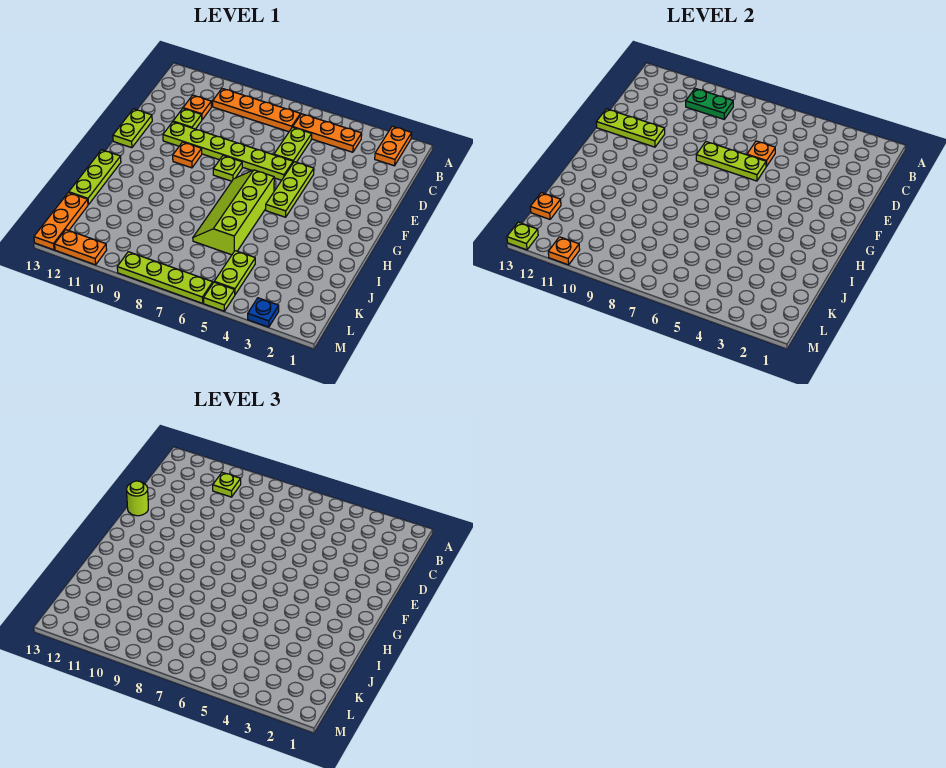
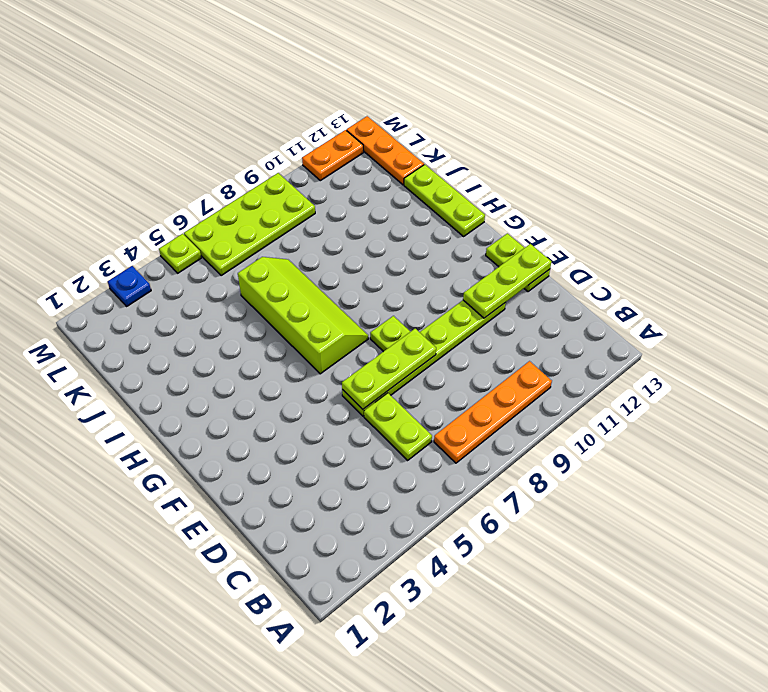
lime 2x4 plate [184,173,315,276] -> lime 1x4 plate [117,252,213,303]
none -> orange 1x2 plate [375,126,412,166]
none -> orange 1x3 plate [293,114,362,152]
none -> orange 1x1 plate [183,95,211,120]

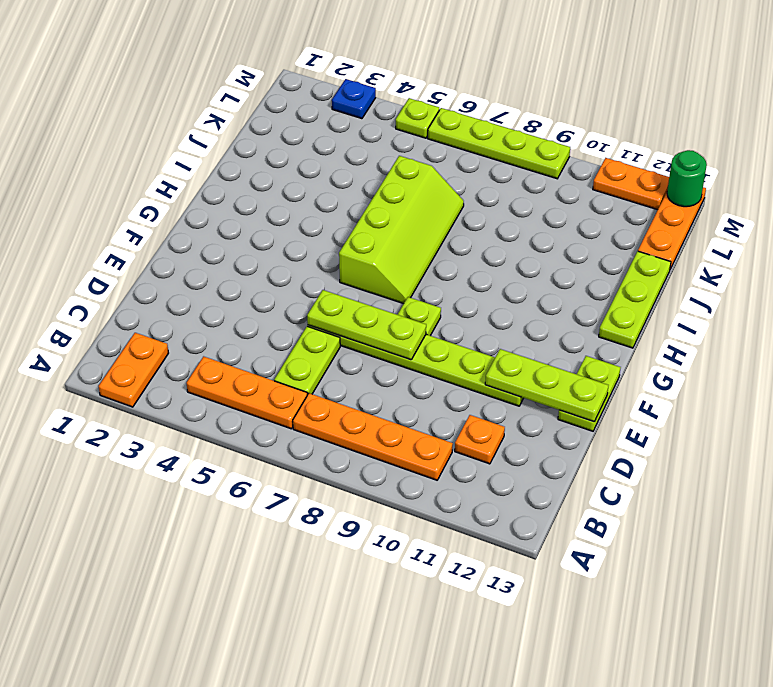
green 1x1 round brick [667,150,707,207] -> lime 1x1 plate [507,222,538,250]
none -> lime 1x1 plate [173,109,202,129]
none -> lime 1x3 plate [266,162,314,217]
none -> orange 1x1 plate [173,142,202,168]

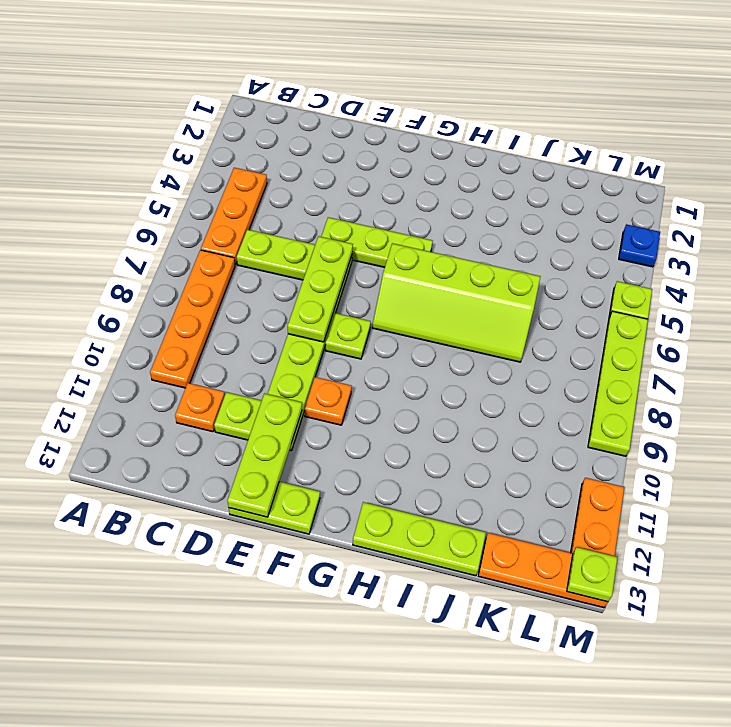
none -> orange 1x2 plate [375,126,412,166]
none -> lime 1x2 plate [214,251,255,294]
none -> green 1x2 plate [686,89,733,119]

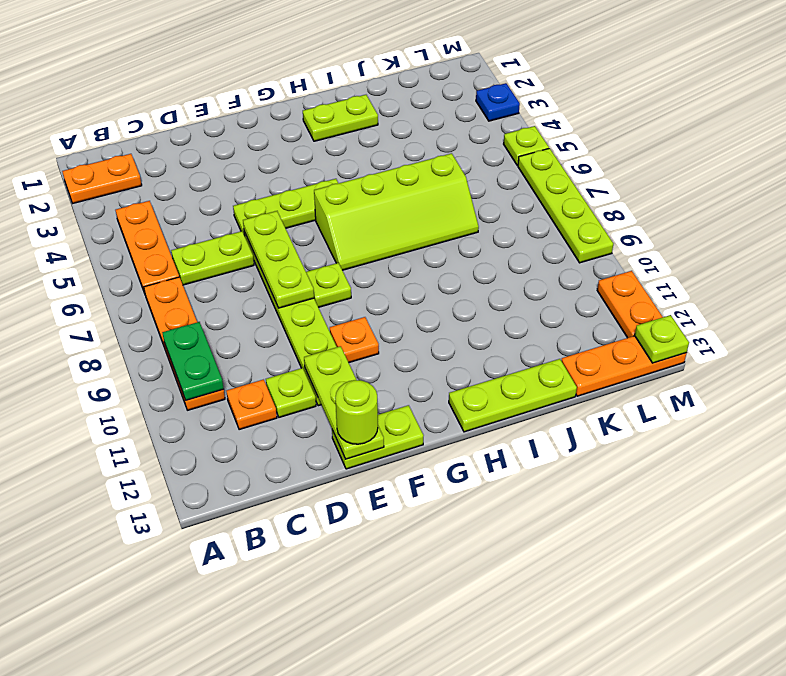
lime 1x2 plate [303,95,378,141] -> lime 1x2 plate moved to [214,251,255,294]
none -> orange 1x1 plate [747,141,775,167]
none -> orange 1x1 plate [530,193,561,219]
none -> orange 1x1 plate [548,237,580,265]

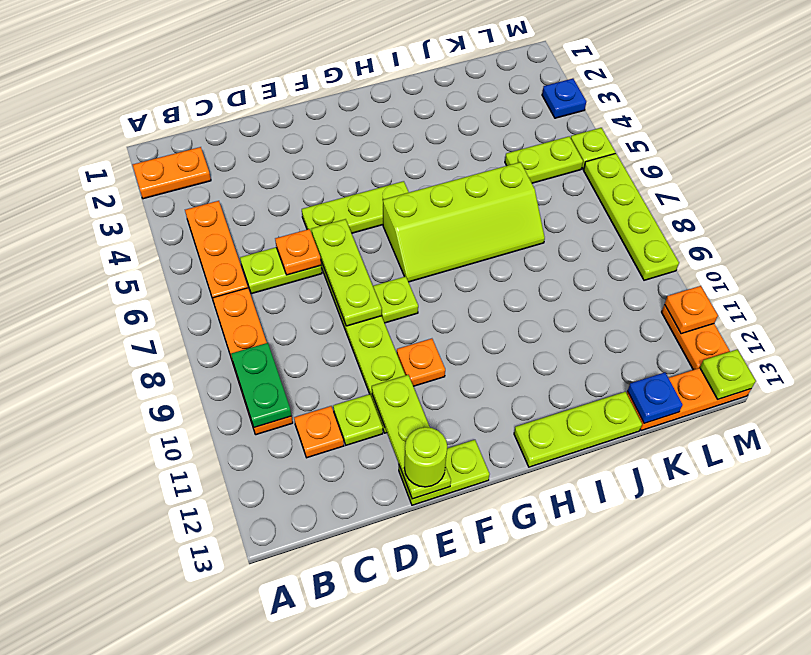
blue 1x1 plate [628,372,683,423] -> orange 1x1 plate [530,193,561,219]
none -> lime 1x1 plate [213,473,241,497]

